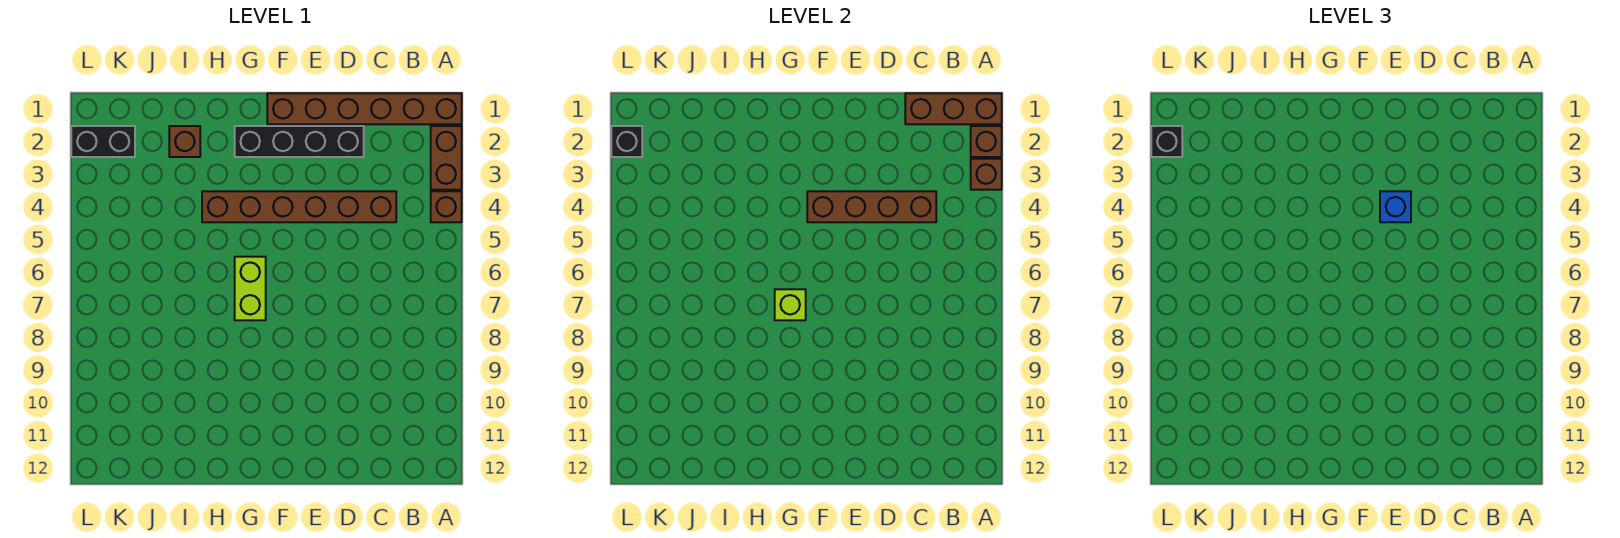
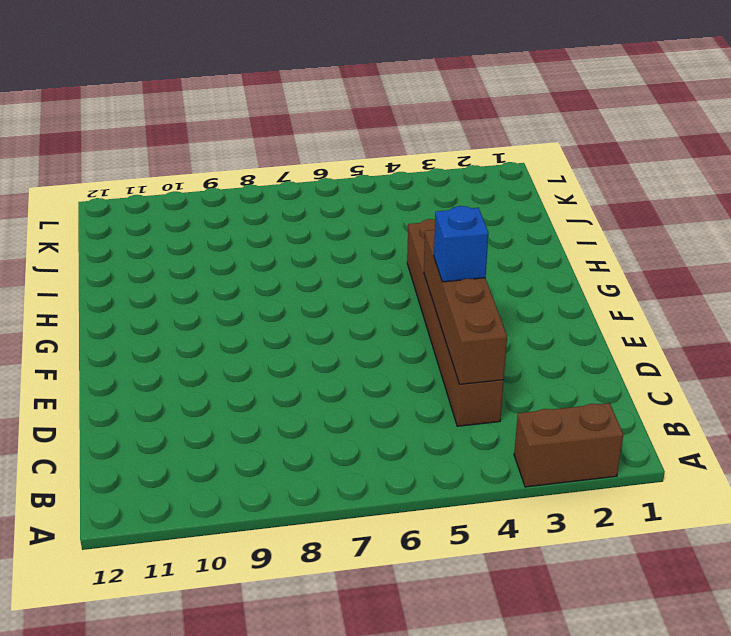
none -> brown 1x6 brick [267,93,462,124]
none -> brown 1x1 brick [431,191,462,222]
none -> black 1x4 brick [235,126,364,157]

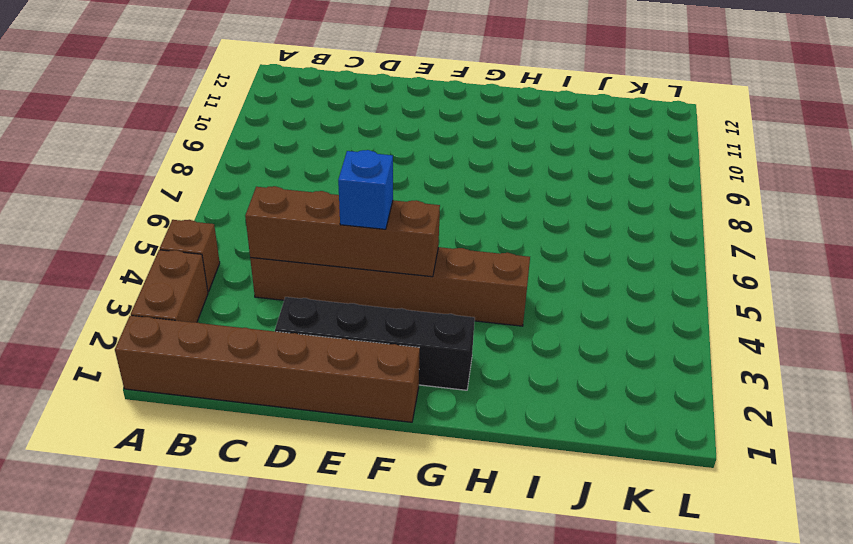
none -> lime 1x2 brick [235,257,266,320]
none -> brown 1x1 brick [169,126,200,157]
none -> black 1x2 brick [71,126,135,157]

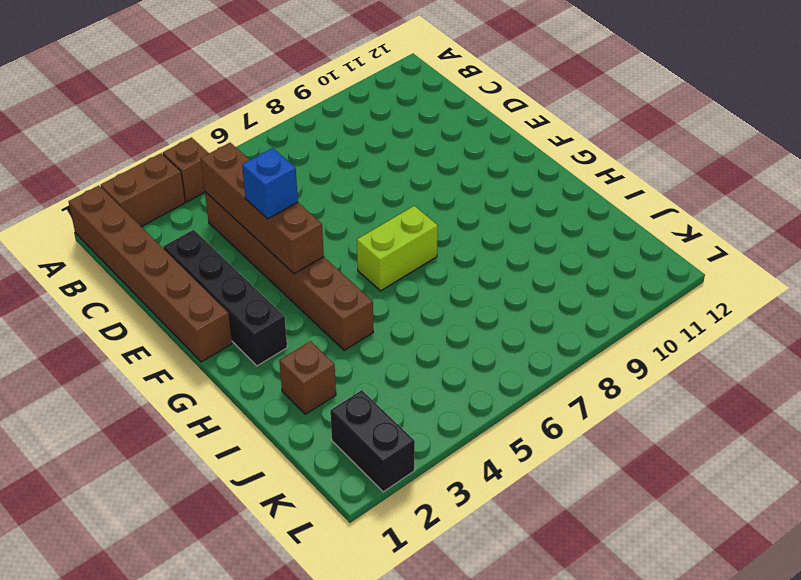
none -> brown 1x3 brick [905,93,1002,124]
none -> brown 1x1 brick [971,126,1002,157]
none -> brown 1x1 brick [971,159,1002,190]

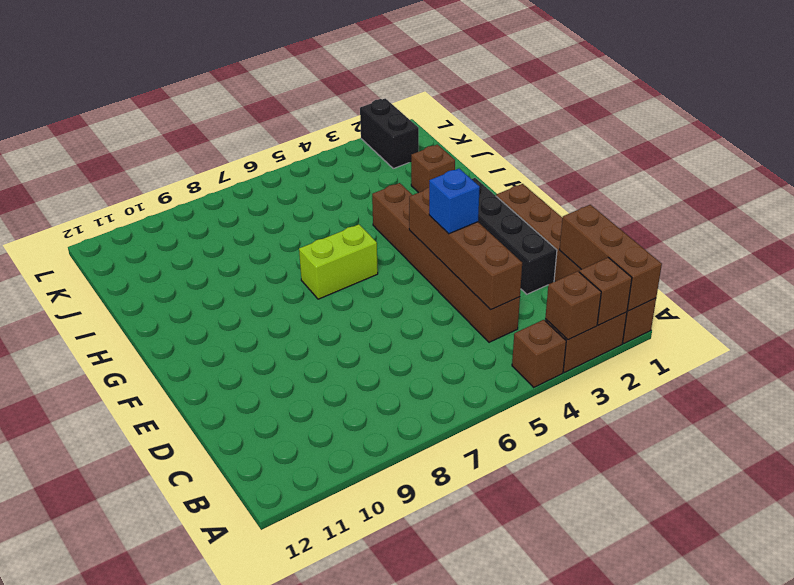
none -> lime 1x1 brick [775,289,806,320]
none -> black 1x1 brick [611,126,642,157]
none -> black 1x1 brick [1151,126,1182,157]

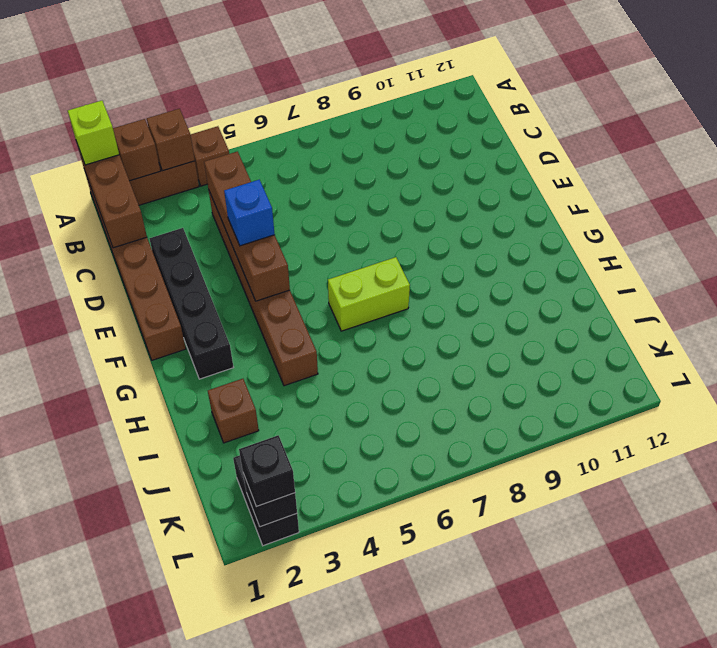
lime 1x1 brick [68,101,119,165] -> lime 1x1 brick moved to [775,289,806,320]

